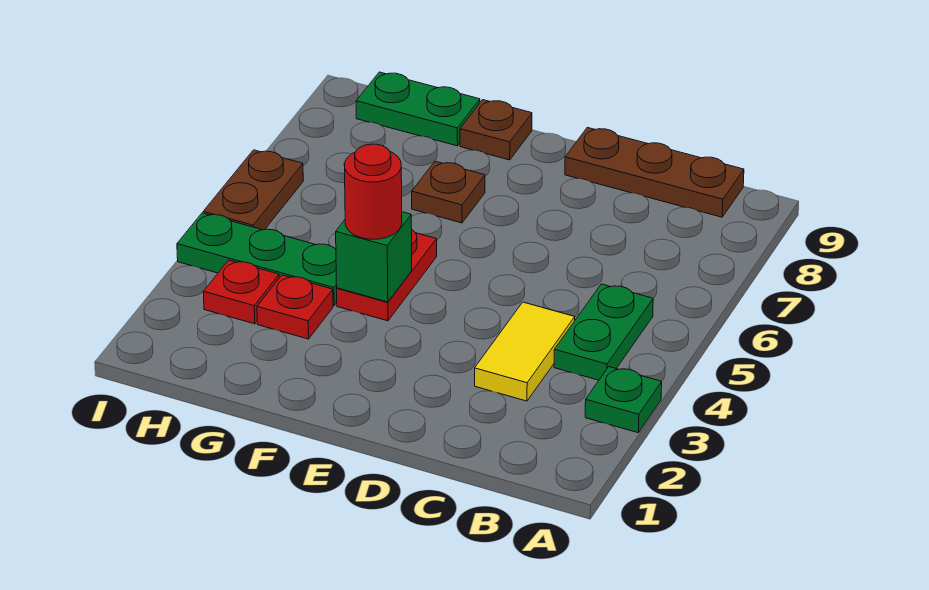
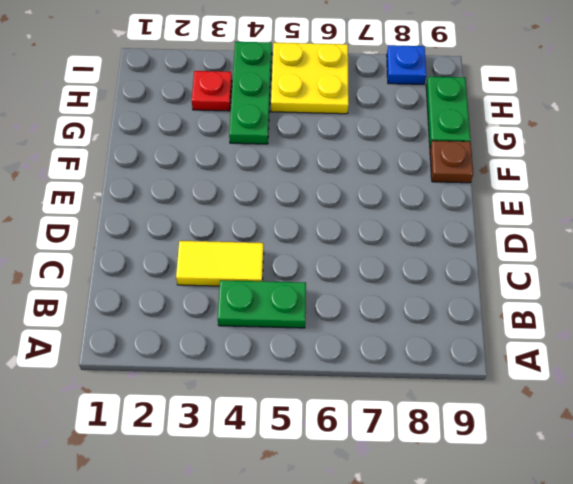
yellow 2x2 plate [271,43,349,114] -> brown 1x2 plate [203,150,303,230]
blue 1x1 plate [387,45,426,84] -> none
none -> green 1x1 plate [585,367,662,433]
none -> brown 1x3 plate [565,128,744,217]
none -> red 1x2 plate [337,230,437,321]

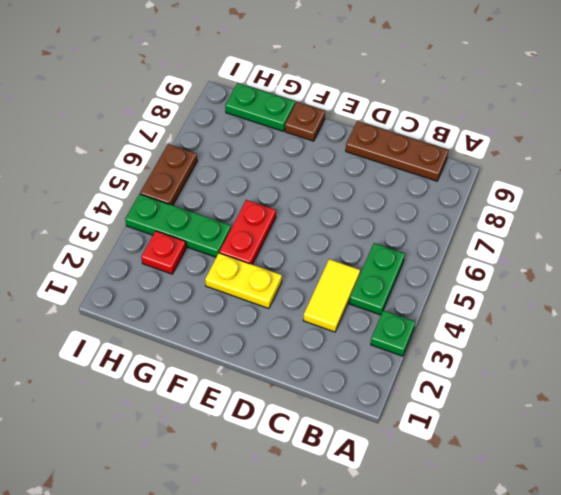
yellow 1x2 plate [205,253,282,309] -> none
none -> brown 1x1 plate [412,161,485,223]
none -> red 1x1 plate [257,275,333,339]
none -> green 1x1 brick [336,212,412,302]

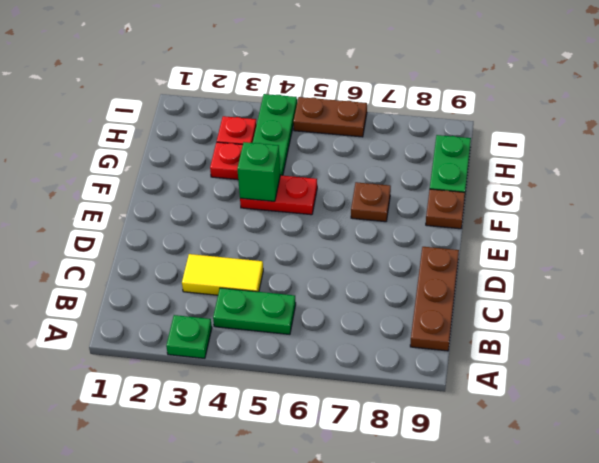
none -> red 1x1 round brick [344,144,402,239]

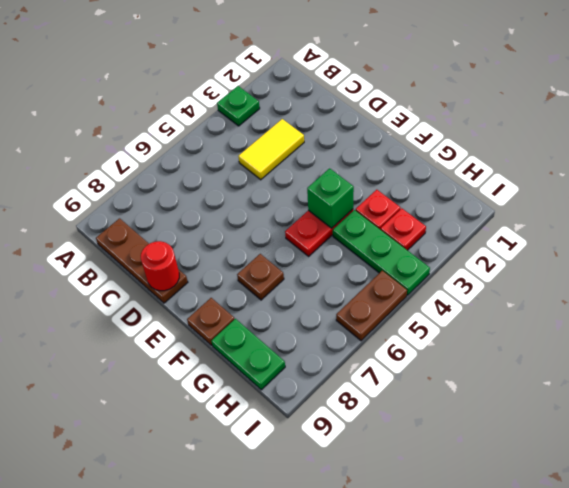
red 1x1 round brick [141,241,179,291] -> red 1x1 round brick moved to [344,144,402,239]
none -> green 1x2 plate [554,284,653,380]

